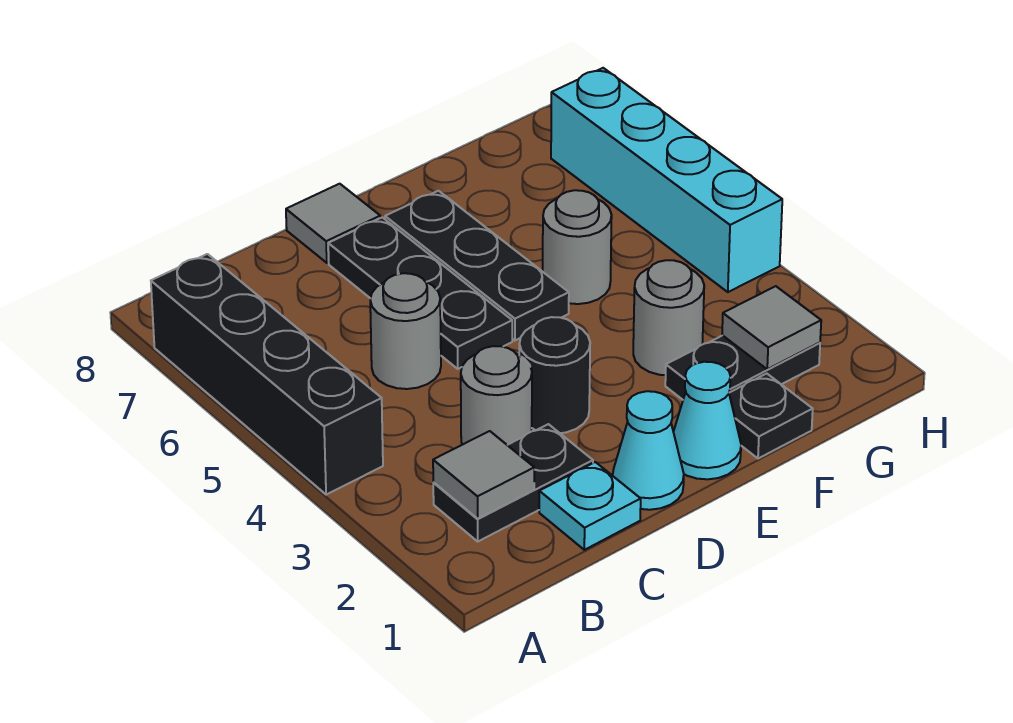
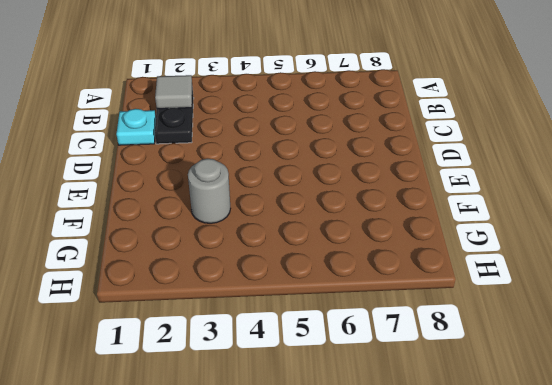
none -> black 1x4 brick [151,254,383,495]
none -> grey 1x1 round brick [461,346,532,445]
none -> grey 1x1 round brick [370,273,441,389]

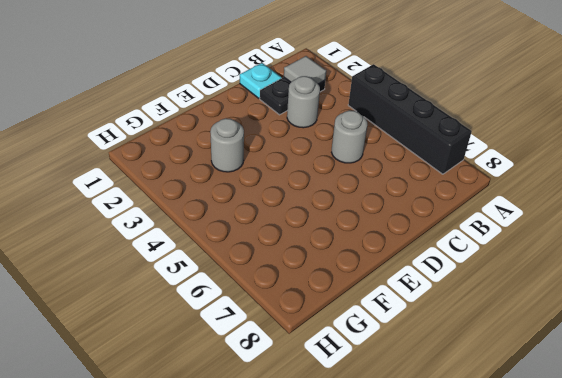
none -> cyan 1x1 cone [613,391,684,510]
none -> black 1x1 round brick [519,317,590,433]
none -> black 1x3 plate [328,217,512,369]

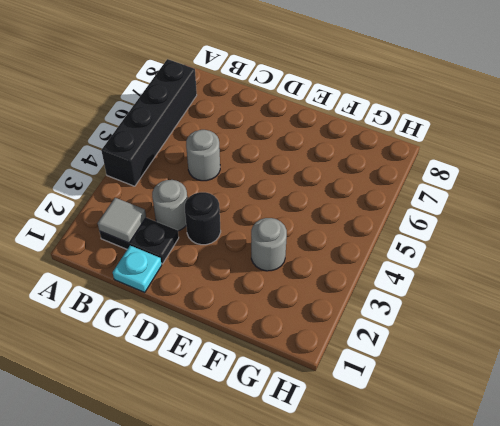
none -> cyan 1x1 cone [613,391,684,510]
none -> black 1x3 plate [328,217,512,369]
none -> grey 1x1 tile [286,184,380,263]

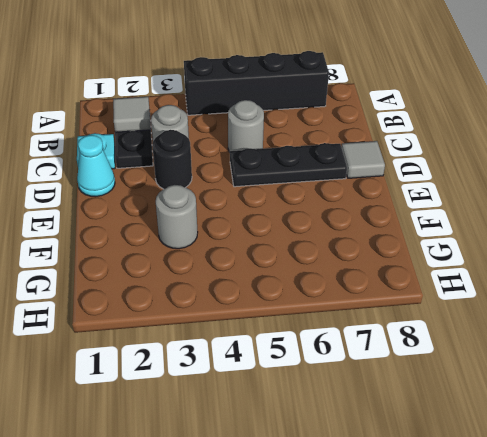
none -> cyan 1x1 cone [673,362,741,479]
none -> black 1x3 plate [385,191,569,340]
none -> black 1x1 plate [729,374,813,459]

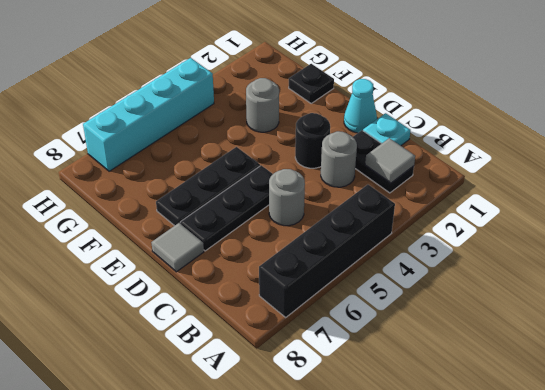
none -> cyan 1x1 cone [673,362,741,479]
none -> black 1x2 plate [665,335,820,400]
none -> grey 1x1 round brick [543,190,612,304]

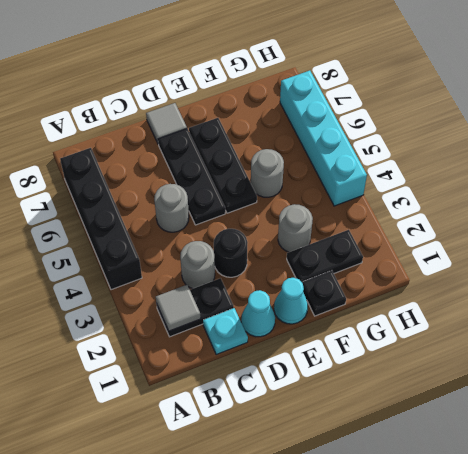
none -> grey 1x1 tile [722,286,821,369]

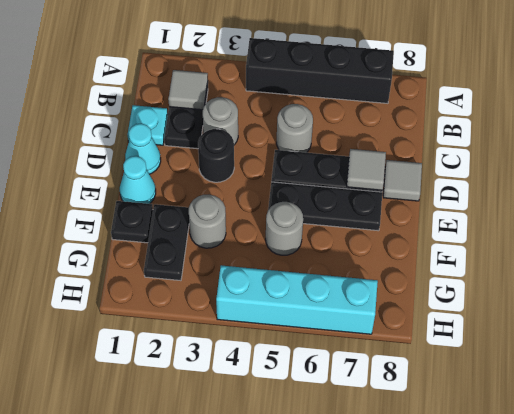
grey 1x1 tile [347,149,386,190] -> grey 1x1 tile moved to [722,286,821,369]

